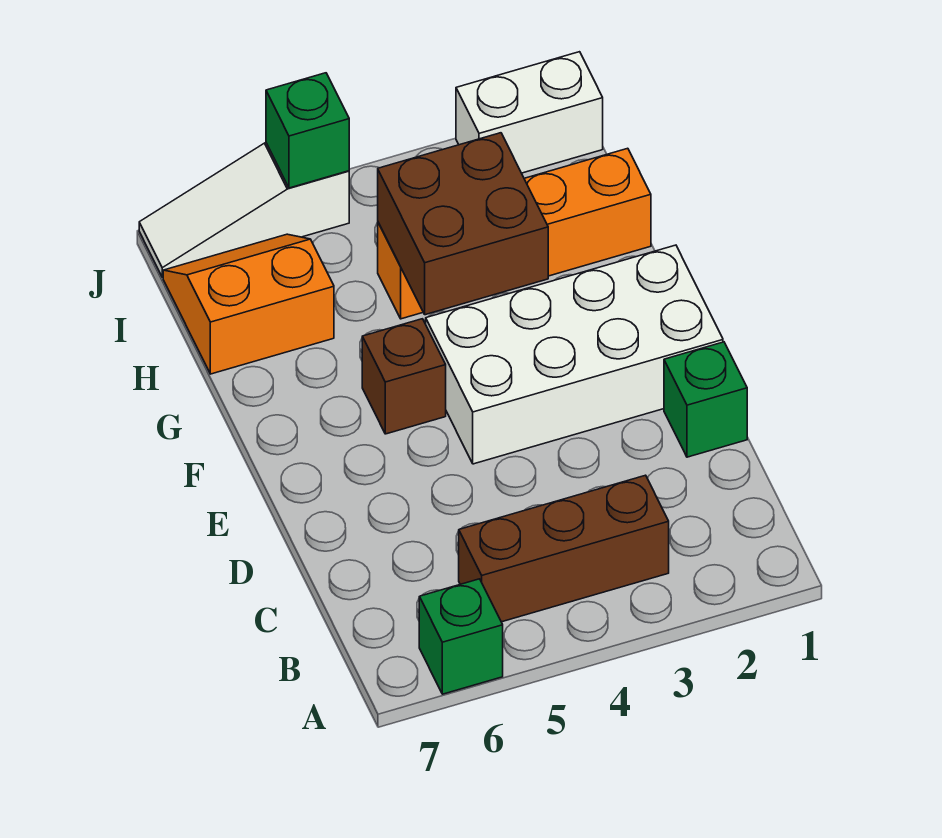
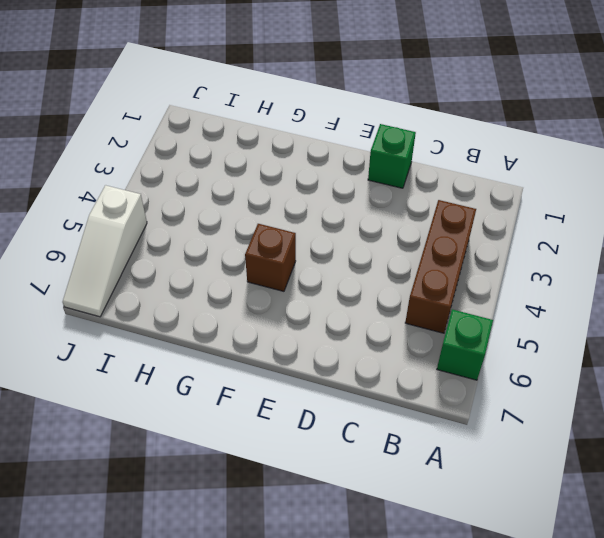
none -> white 2x4 brick [426,245,723,464]
none -> orange 1x4 brick [378,148,651,319]

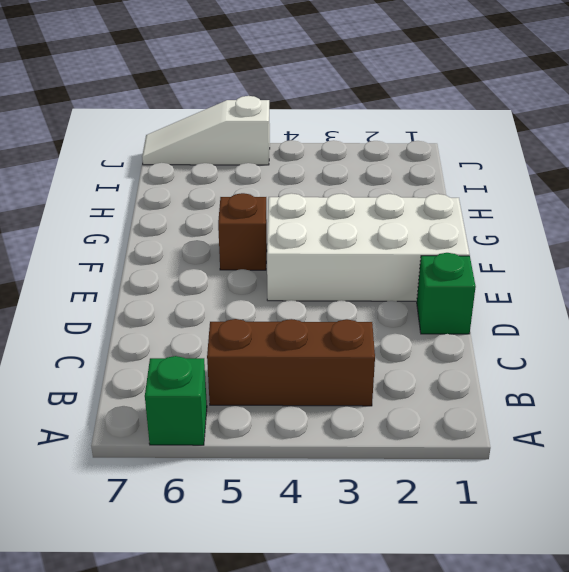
none -> orange 1x4 brick [378,148,651,319]
none -> orange 2x2 slope [163,234,334,374]

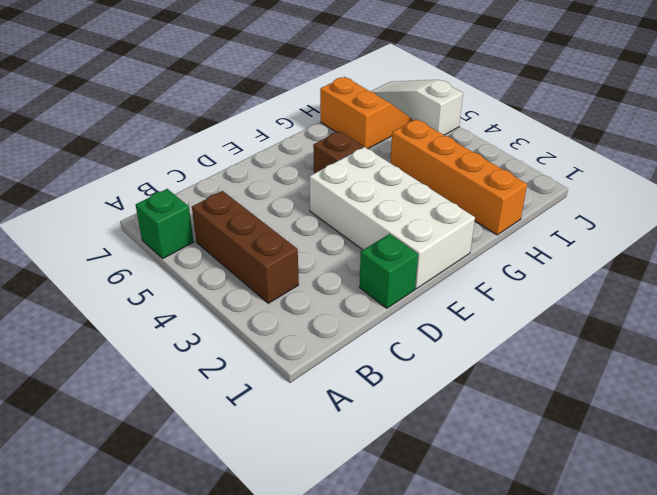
none -> white 1x2 brick [456,52,603,173]
none -> brown 2x2 brick [378,133,548,315]

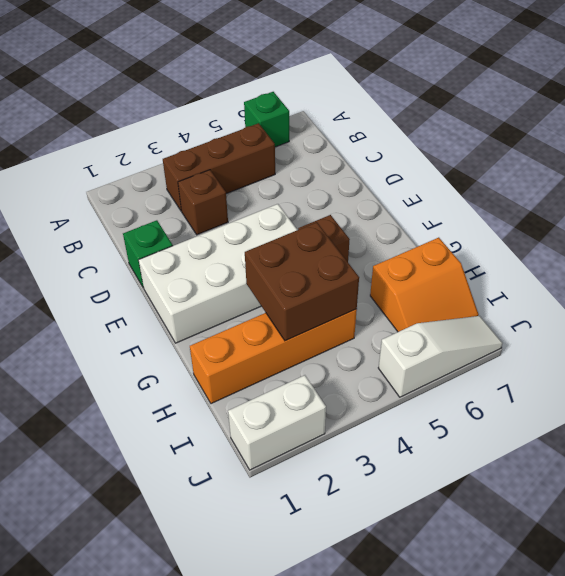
brown 1x1 brick [178,170,228,235] -> none
none -> green 1x1 brick [266,73,349,188]

